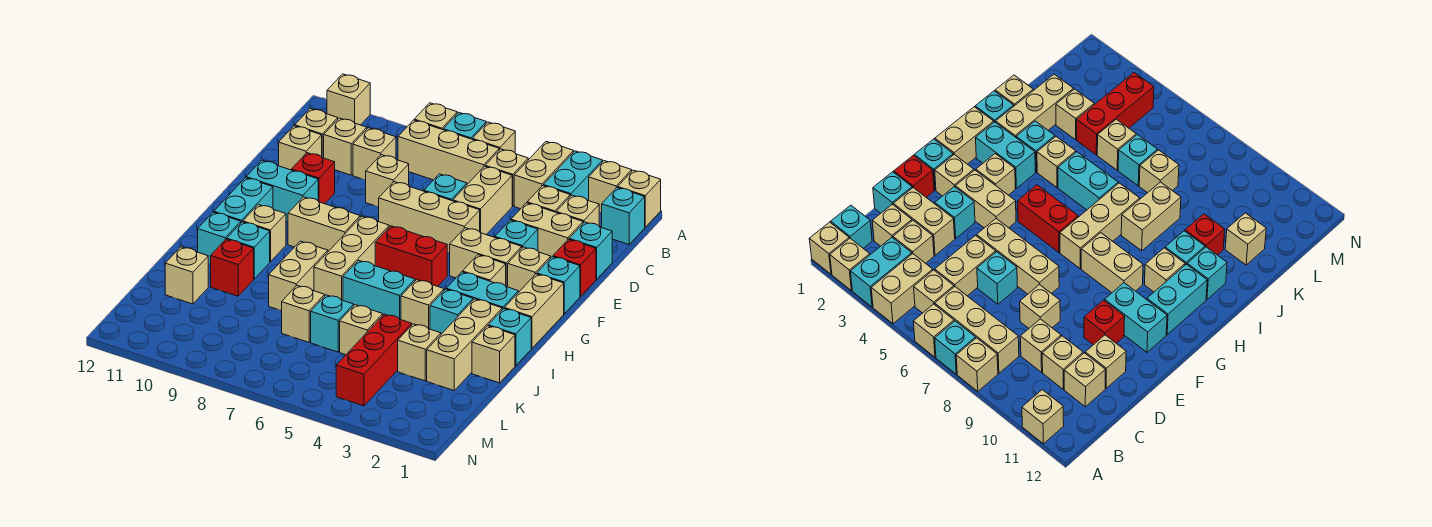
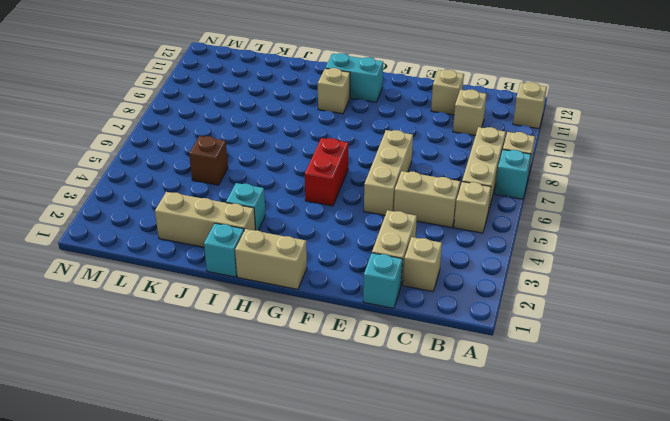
brown 1x1 brick [189,136,228,185] -> tan 1x1 brick [340,305,383,355]
none -> tan 1x1 brick [618,170,661,227]
none -> tan 1x1 brick [589,161,632,213]
none -> cyan 1x2 brick [543,151,603,201]
none -> tan 1x2 brick [514,141,574,209]

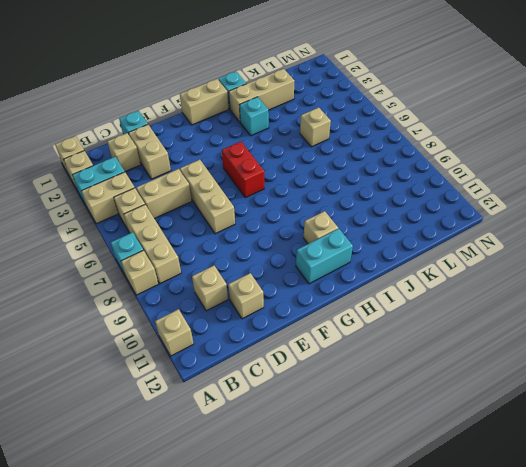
none -> tan 1x1 brick [472,122,515,152]
none -> cyan 1x1 brick [602,187,645,245]
none -> tan 1x1 brick [527,186,570,212]
none -> tan 1x1 brick [353,128,396,180]

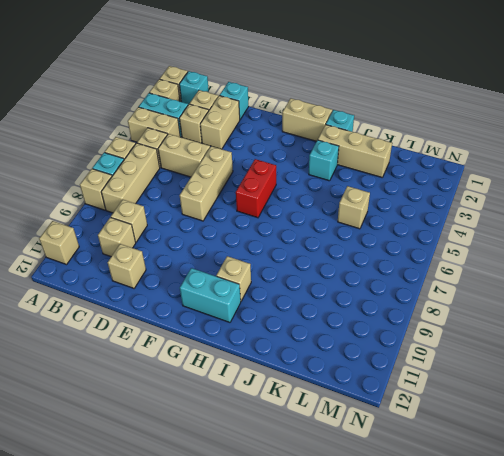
none -> tan 1x1 brick [295,109,338,158]
none -> cyan 1x1 brick [424,174,467,201]
none -> tan 1x1 brick [366,155,409,207]
none -> red 1x1 brick [553,239,596,296]

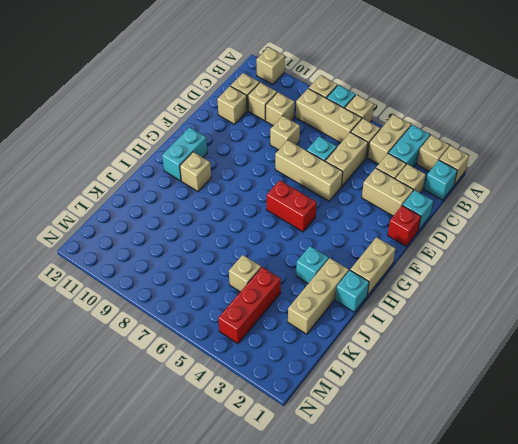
none -> cyan 1x1 brick [495,220,538,251]
none -> red 1x1 brick [291,153,335,204]
none -> cyan 1x1 brick [537,257,580,314]
none -> tan 1x1 brick [508,247,551,293]

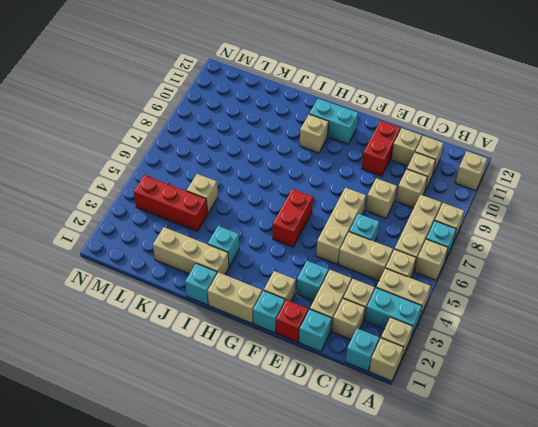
red 1x2 brick [362,121,400,176] -> red 1x1 brick [291,153,335,204]
none -> tan 1x2 brick [449,228,522,287]
none -> cyan 1x2 brick [246,160,318,222]
none -> tan 1x1 brick [463,255,506,286]
none -> tan 1x3 brick [314,216,389,300]

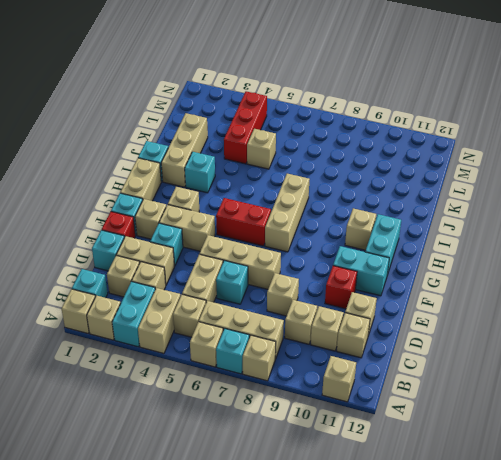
none -> tan 1x2 brick [288,197,360,252]
none -> cyan 1x2 brick [446,272,518,310]
none -> tan 1x1 brick [401,280,444,329]
none -> cyan 1x2 brick [343,260,415,320]

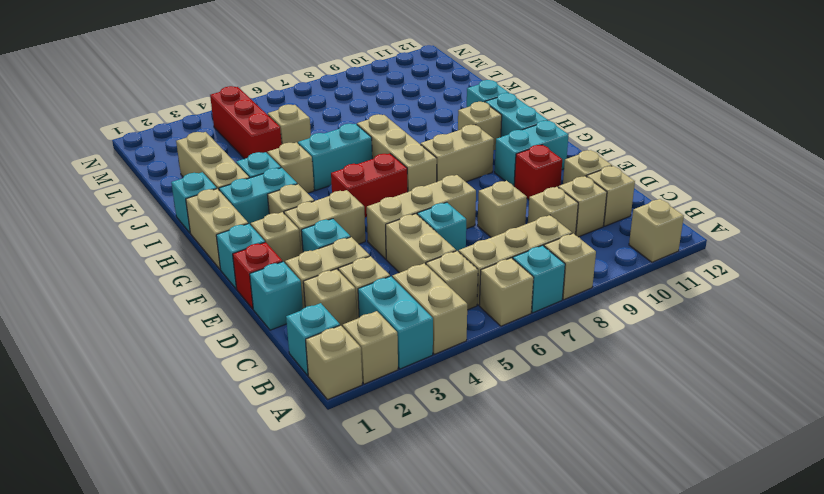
none -> tan 1x2 brick [269,241,328,311]
none -> cyan 1x1 brick [227,222,270,279]
none -> tan 1x1 brick [472,326,515,383]
none -> red 1x1 brick [211,239,254,296]

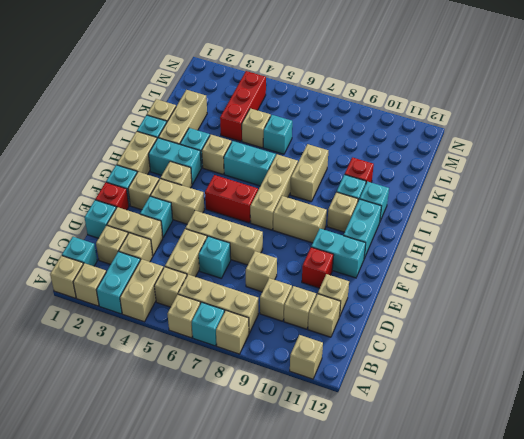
none -> tan 1x1 brick [398,324,441,381]
none -> tan 1x1 brick [282,285,325,342]
none -> tan 1x1 brick [165,247,208,304]

